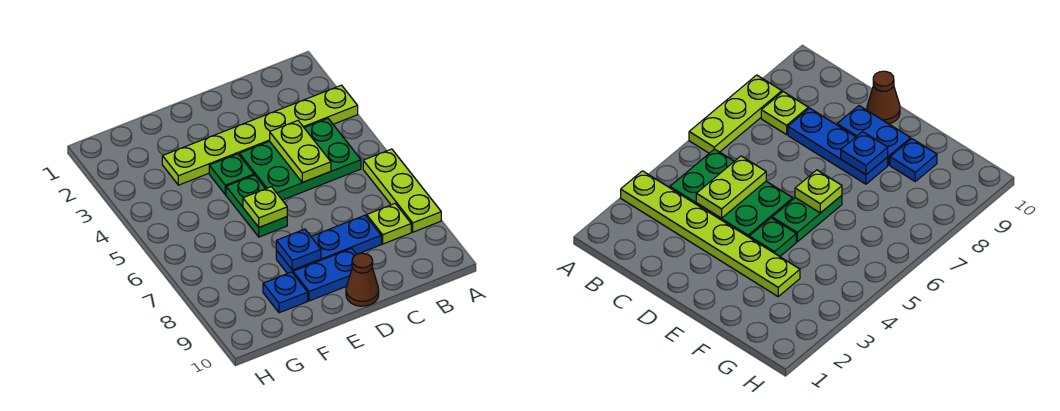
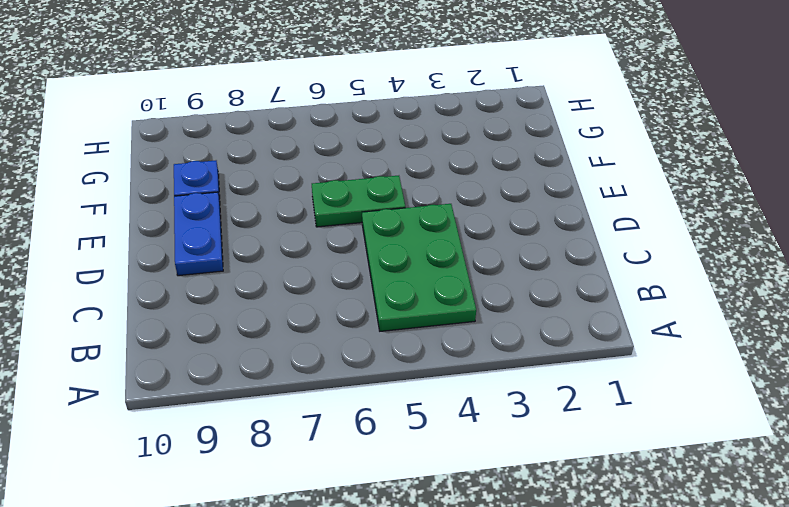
none -> lime 1x6 plate [162,85,358,185]
none -> lime 1x3 plate [363,149,441,232]
none -> lime 1x1 plate [367,204,411,244]

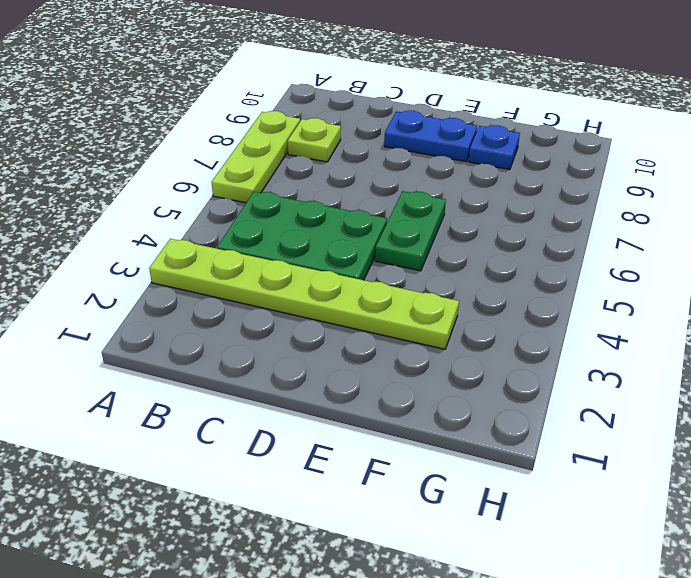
none -> blue 1x3 plate [276,215,381,274]
none -> brown 1x1 cone [346,253,379,306]
none -> green 1x1 plate [209,154,254,195]

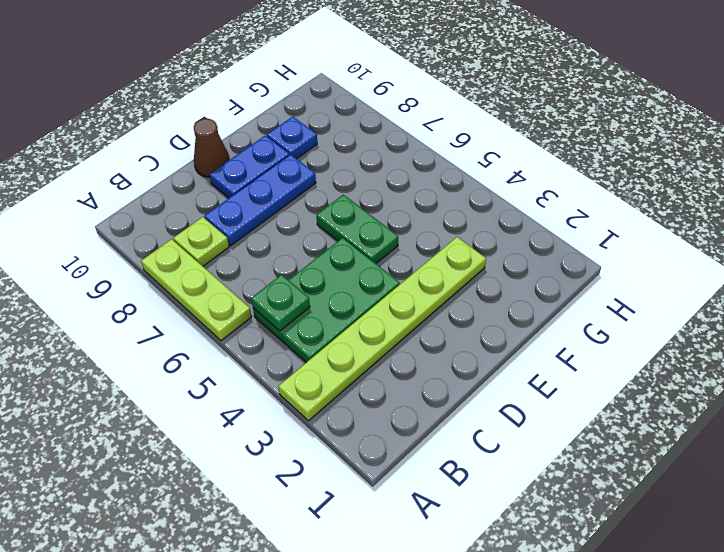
green 1x1 plate [251,275,310,331] -> green 1x1 plate moved to [209,154,254,195]
none -> lime 1x2 plate [270,121,331,182]
none -> lime 1x1 plate [243,187,287,227]
none -> blue 1x1 plate [276,229,321,270]

